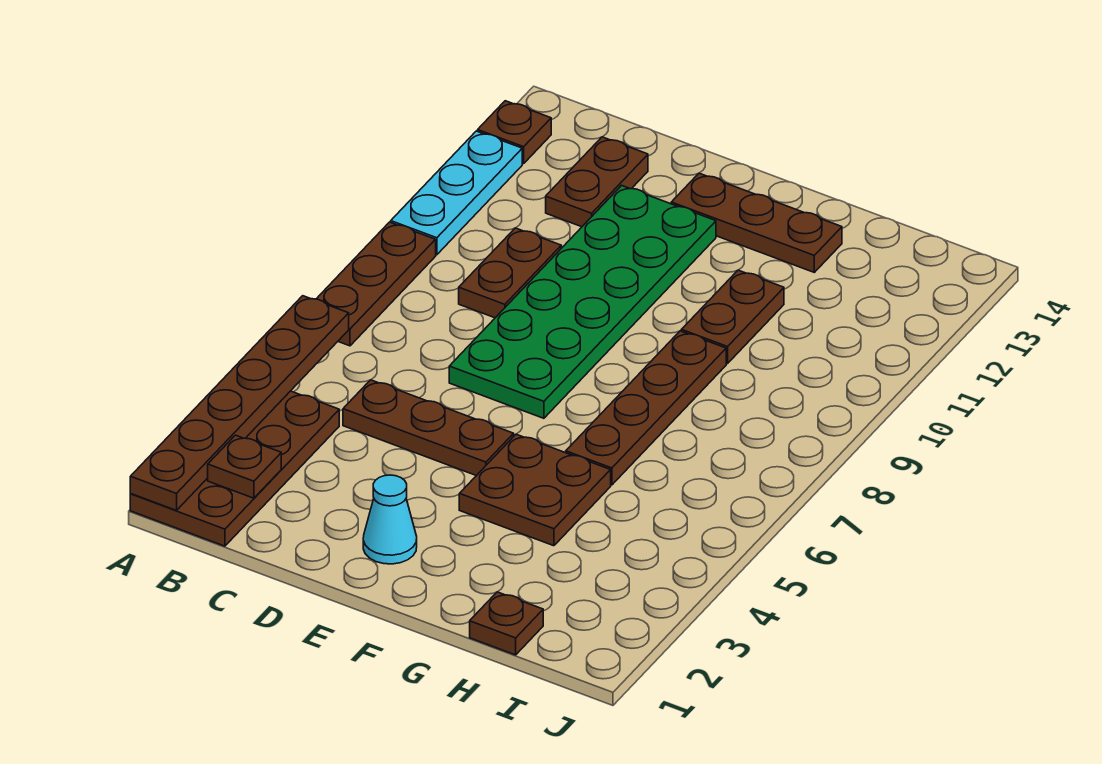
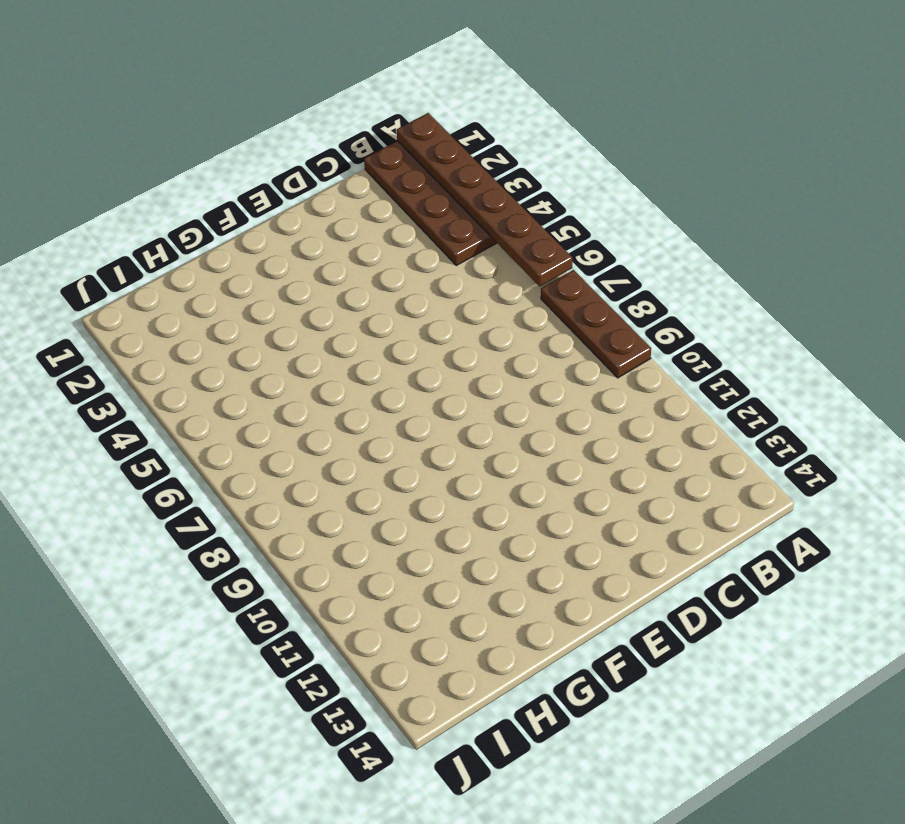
none -> cyan 1x3 plate [391,131,522,255]
none -> brown 1x1 plate [478,101,551,164]
none -> brown 1x3 plate [343,380,514,476]

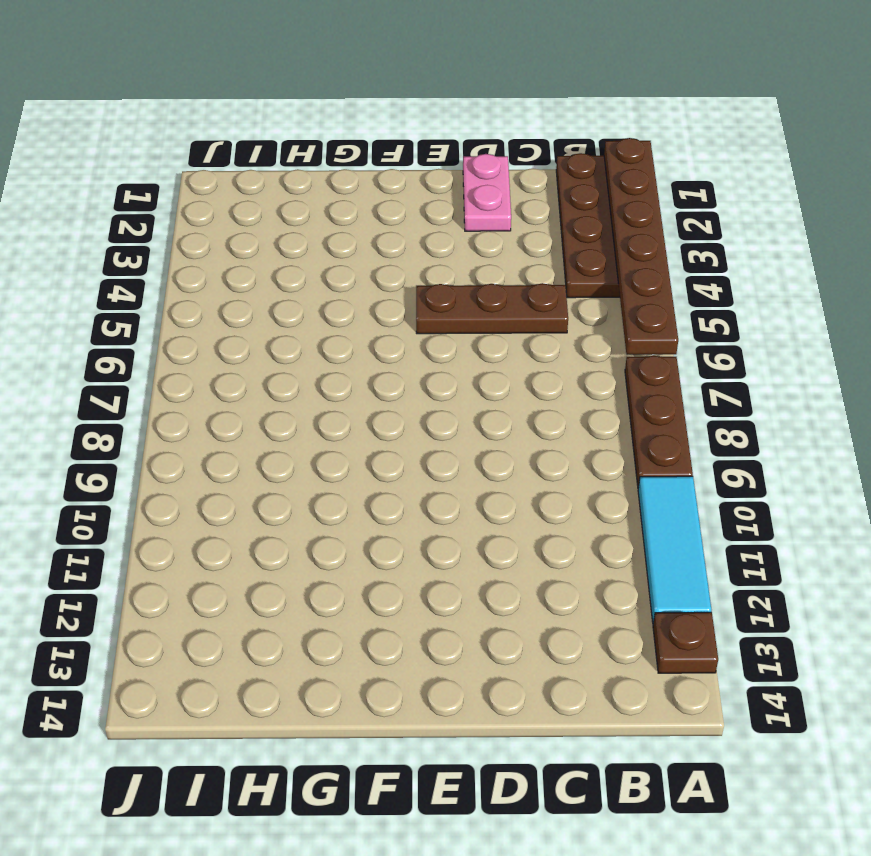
cyan 1x3 tile [638,476,711,623] -> cyan 1x3 plate [391,131,522,255]
pink 1x2 plate [463,154,511,231] -> none
none -> brown 1x2 plate [459,228,561,318]
none -> brown 1x2 plate [546,137,648,227]
none -> green 2x6 plate [449,185,716,418]

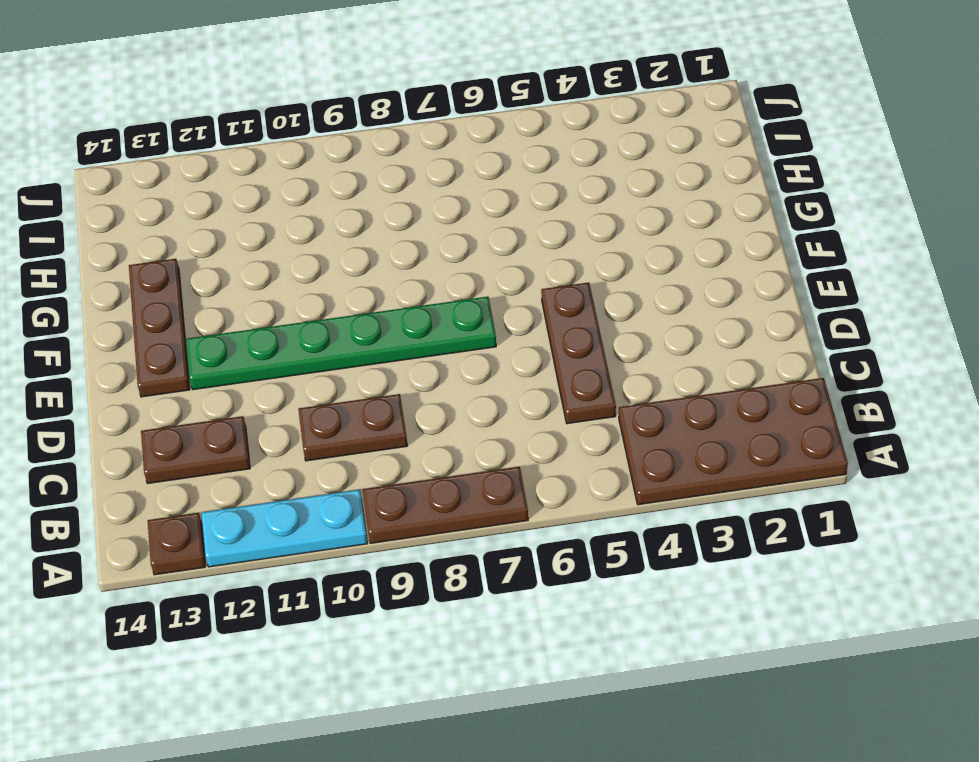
green 1x6 plate [186,297,496,390] -> green 2x6 plate [449,185,716,418]
none -> cyan 1x1 cone [363,475,417,564]
none -> brown 2x2 plate [459,434,611,546]
none -> brown 1x4 plate [566,331,726,485]

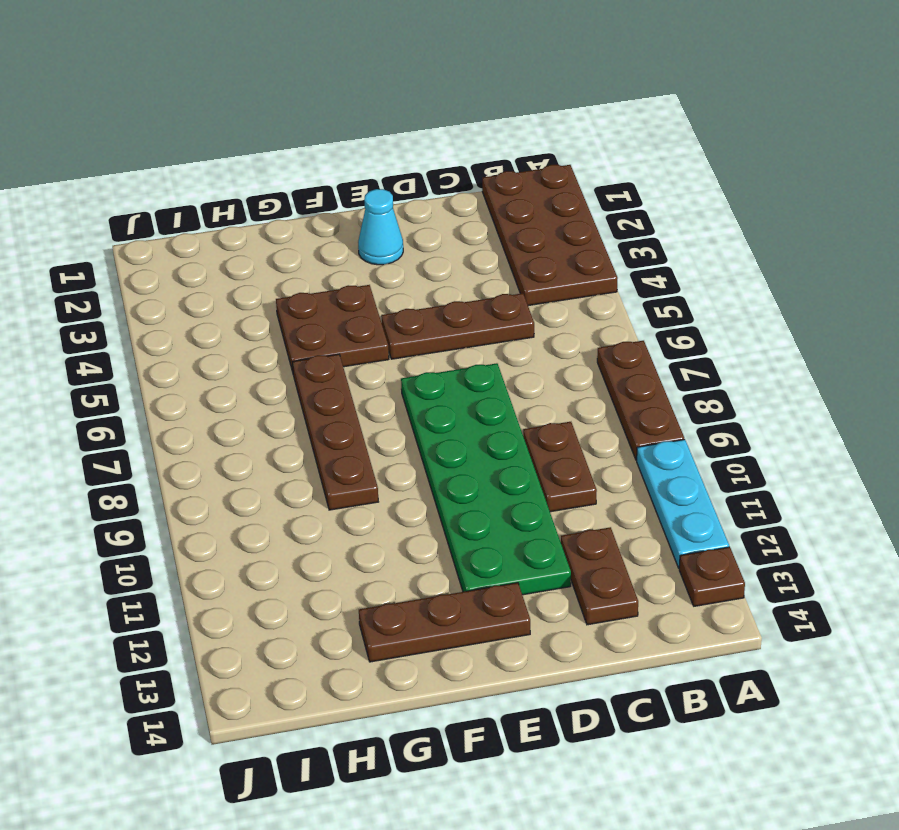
none -> brown 1x2 plate [681,270,784,364]
none -> brown 1x1 plate [470,592,543,655]
none -> brown 1x6 plate [130,296,349,510]

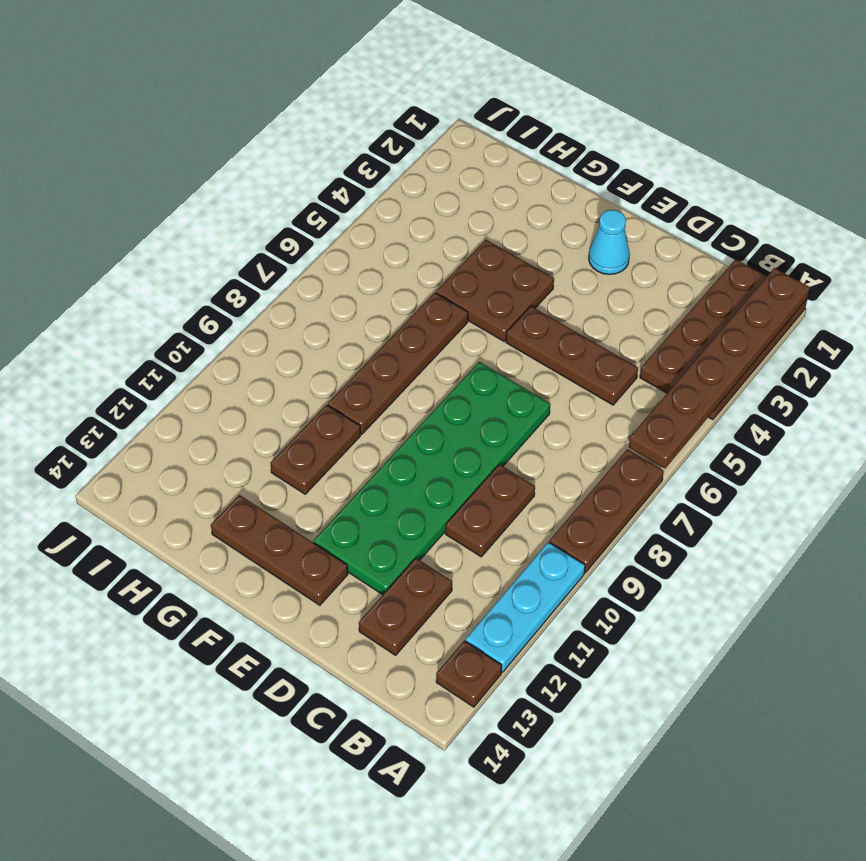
none -> brown 1x1 plate [470,592,543,655]
none -> brown 1x1 plate [208,435,281,498]

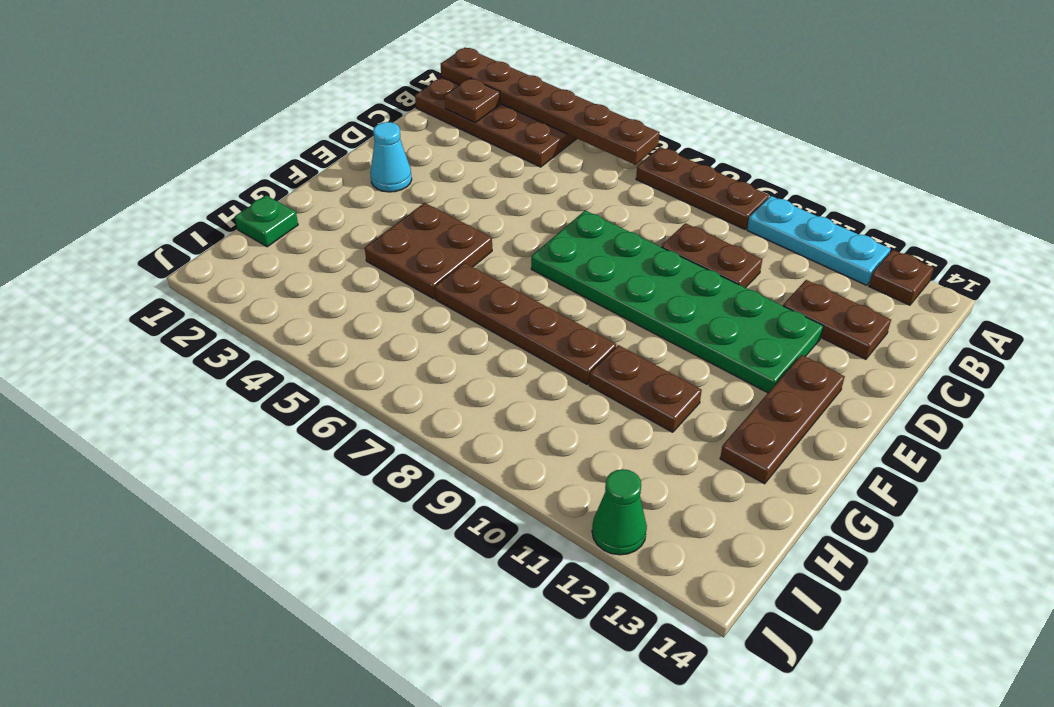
green 1x1 plate [235,195,298,247] -> brown 1x1 plate [470,592,543,655]
green 1x1 cone [592,469,647,555] -> none
none -> brown 1x3 plate [343,380,514,476]

